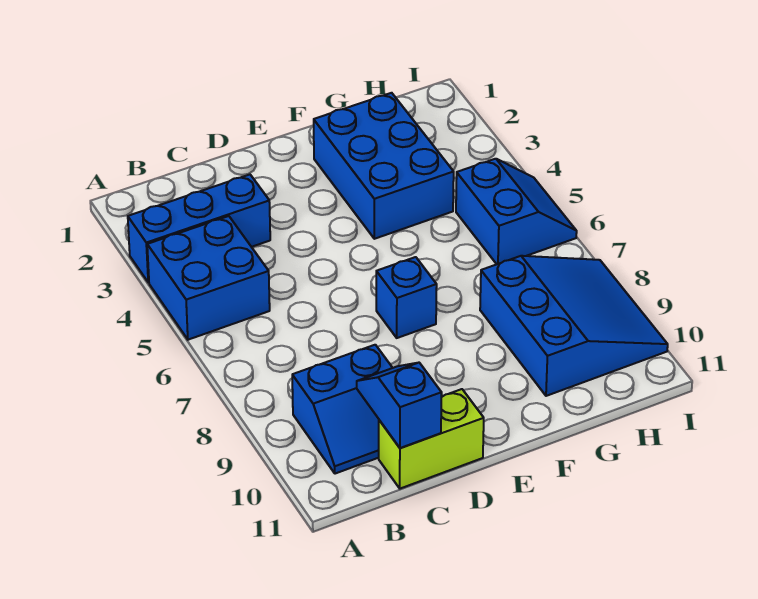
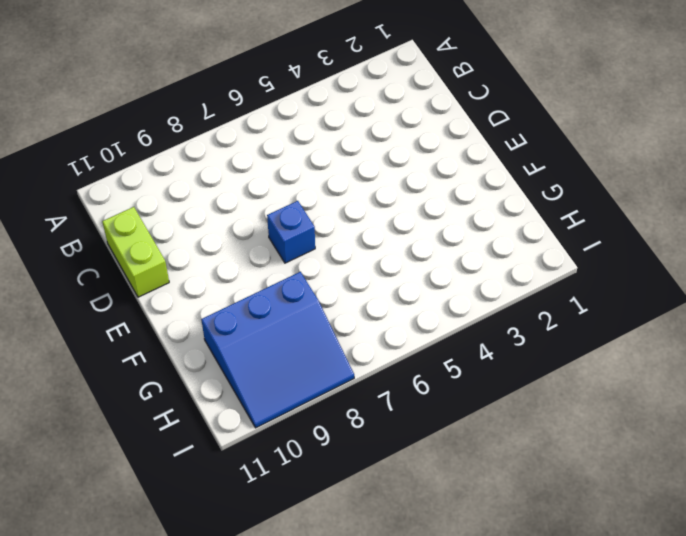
none -> blue 1x3 brick [128,175,270,283]
none -> blue 2x2 brick [147,216,270,340]

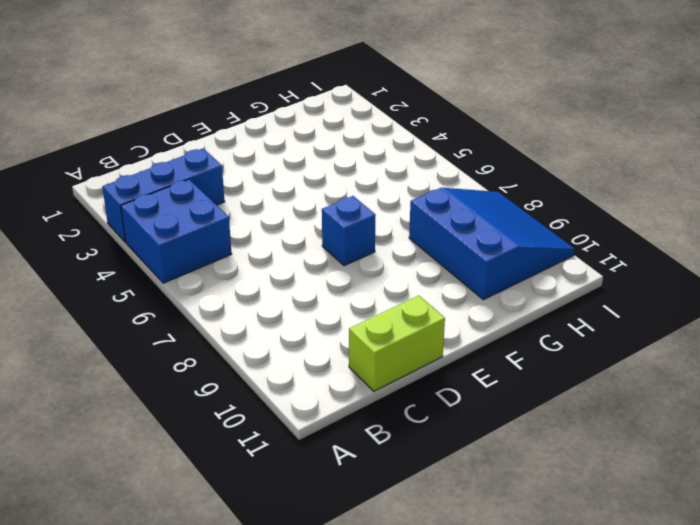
none -> blue 2x2 slope [292,345,392,474]
none -> blue 2x3 brick [314,93,454,239]

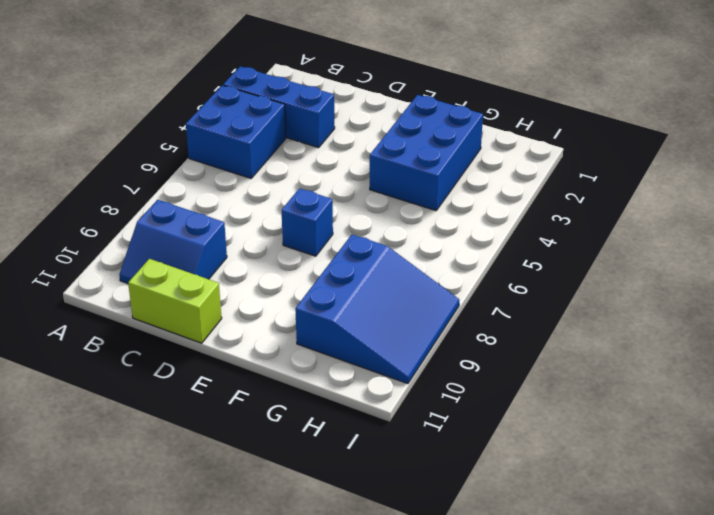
none -> blue 2x2 slope [456,159,577,264]
none -> blue 1x2 slope [357,363,442,448]

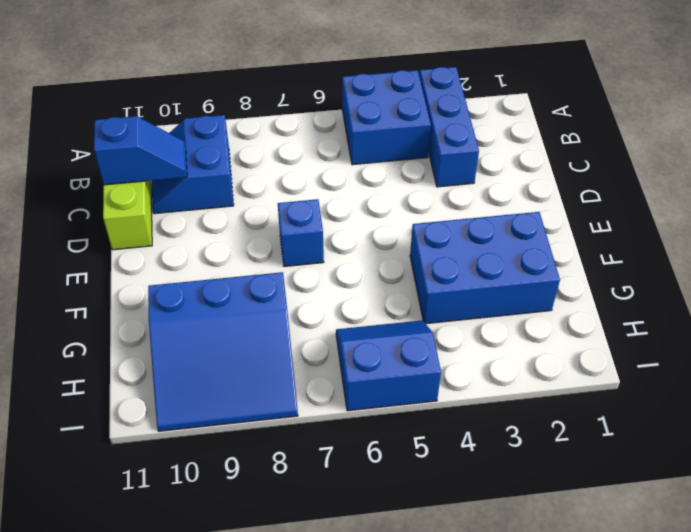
blue 2x2 slope [336,320,441,411] -> blue 2x2 slope turned to [456,159,577,264]

